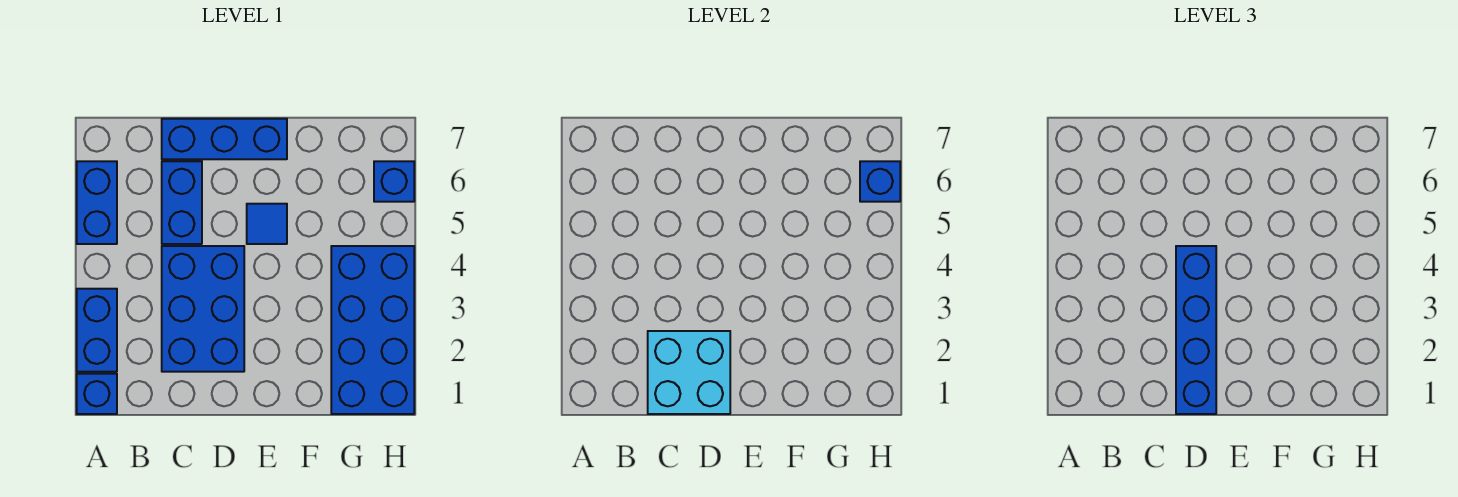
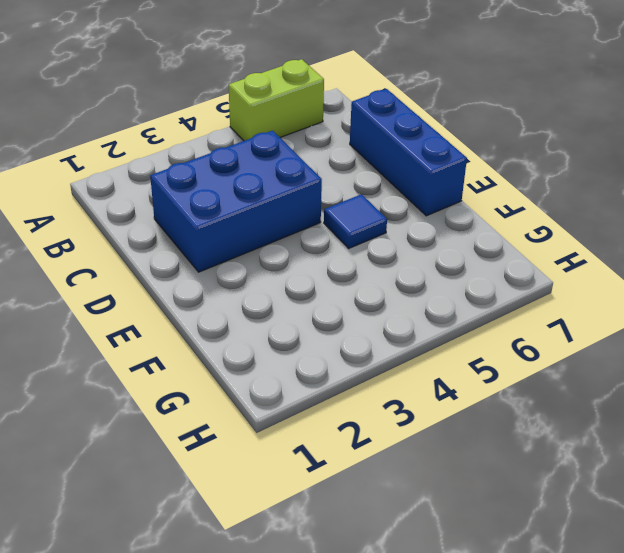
lime 1x2 brick [229,59,324,141] -> blue 1x2 brick [77,161,117,244]
none -> blue 1x1 brick [77,374,117,414]
none -> blue 1x2 brick [77,289,117,372]
none -> blue 1x2 brick [162,161,202,244]

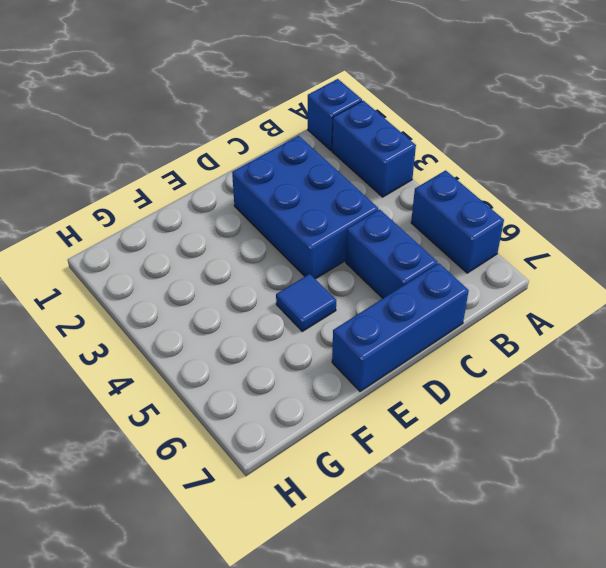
none -> blue 2x4 brick [331,246,414,414]
none -> blue 1x1 brick [374,161,414,202]
none -> cyan 2x2 brick [648,331,730,414]

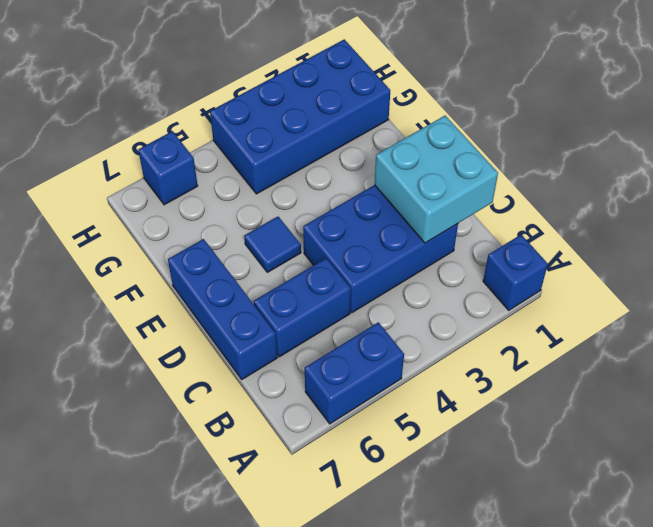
none -> blue 1x2 brick [77,289,117,372]
none -> blue 1x1 brick [860,161,900,202]
none -> blue 1x4 brick [1176,246,1216,414]

